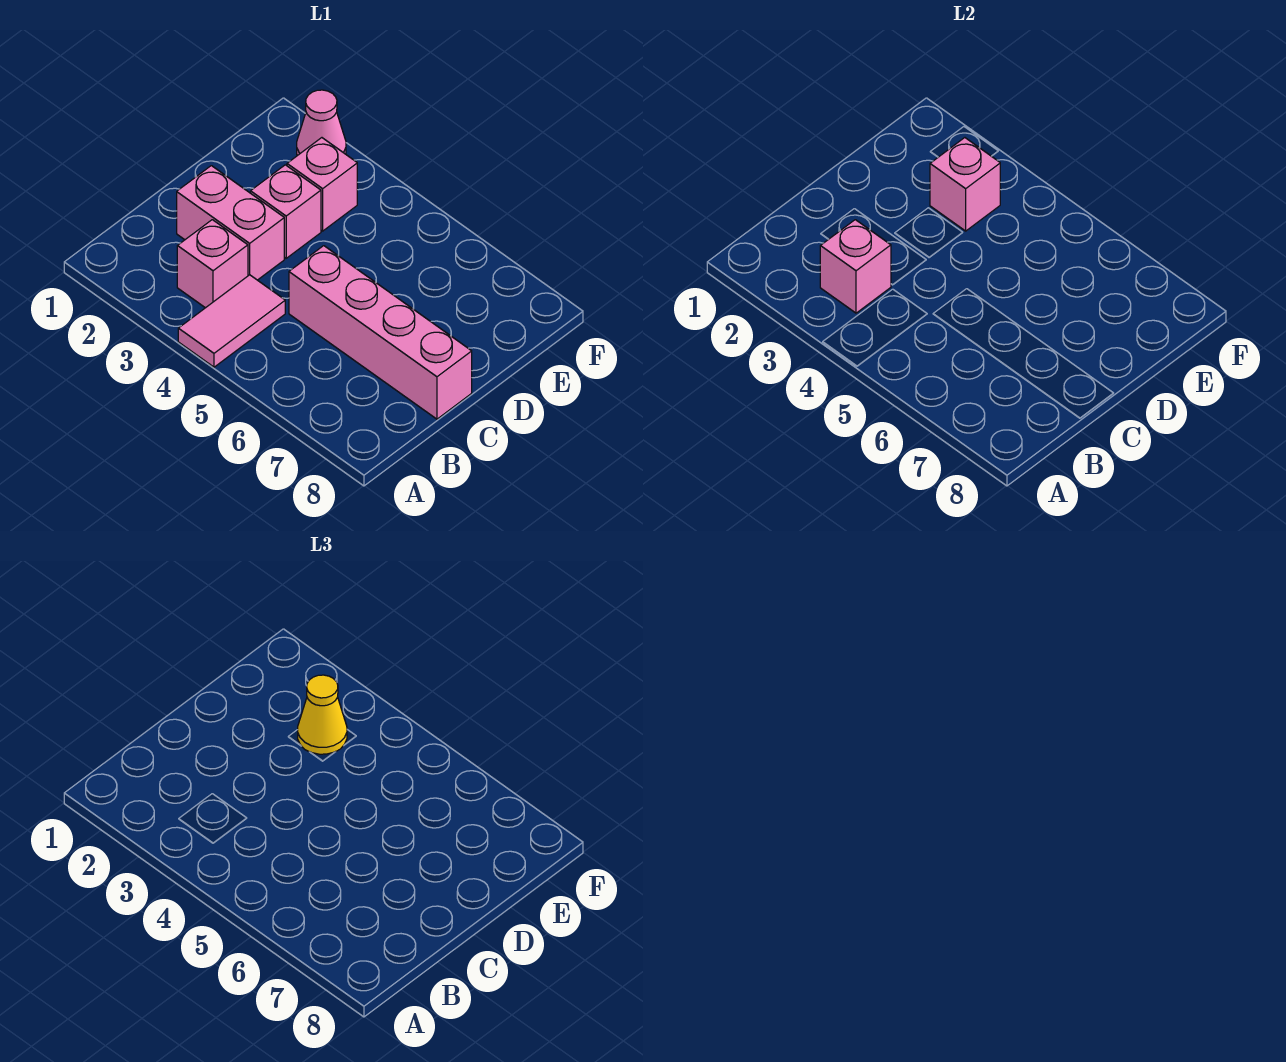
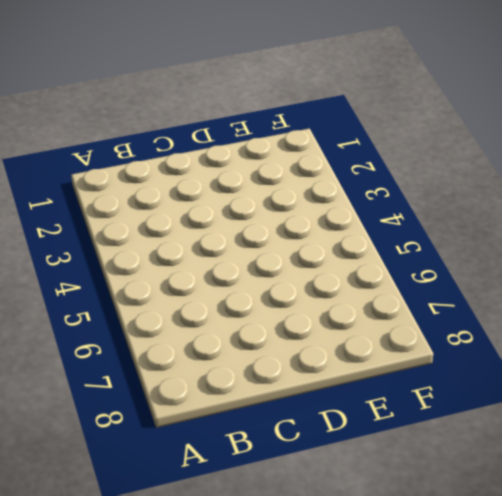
none -> pink 1x2 tile [178,275,285,367]
none -> pink 1x1 brick [177,220,248,308]

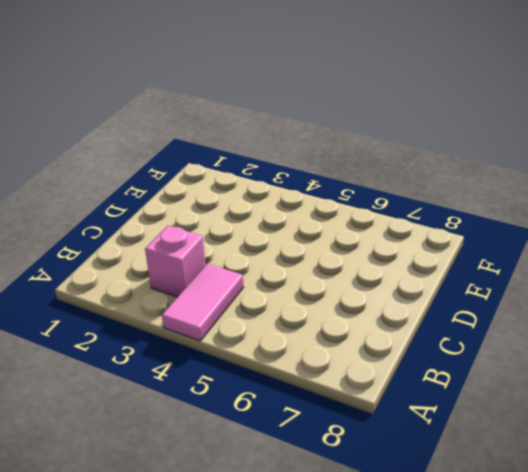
none -> pink 1x2 brick [177,166,284,280]
none -> pink 1x4 brick [289,246,472,419]

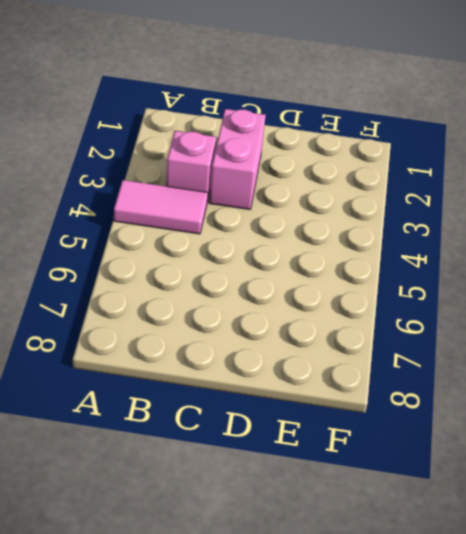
none -> pink 1x4 brick [289,246,472,419]
none -> pink 1x1 brick [251,165,321,258]

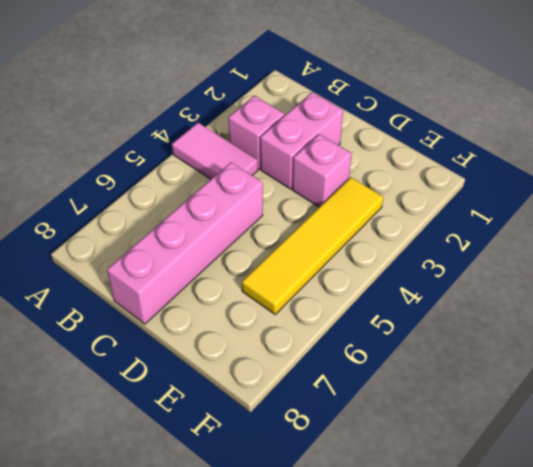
yellow 1x4 tile [242,177,383,314] -> pink 1x1 brick [287,138,357,231]
none -> pink 1x1 cone [297,90,346,156]
none -> pink 1x1 brick [820,220,891,313]

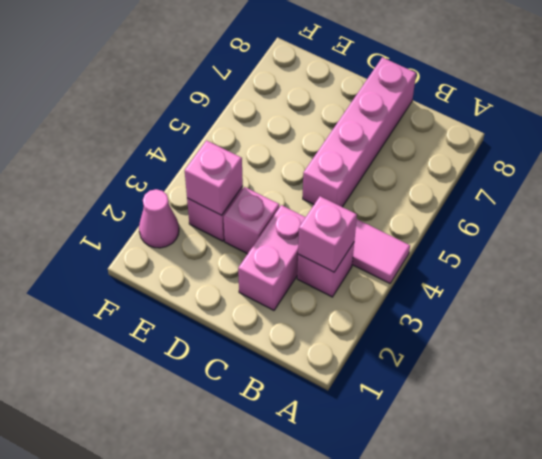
none -> yellow 1x1 cone [298,675,347,754]

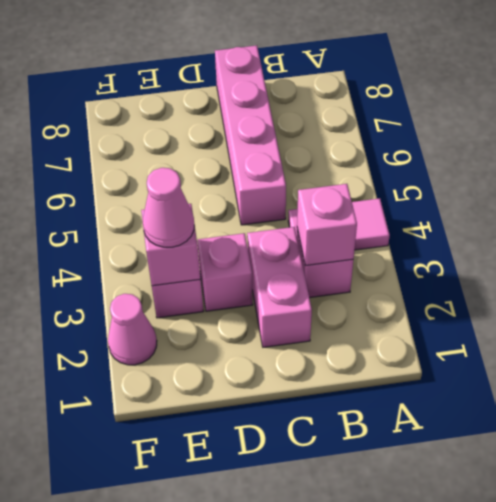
pink 1x1 cone [143,168,194,247] -> yellow 1x1 cone [298,675,347,754]

